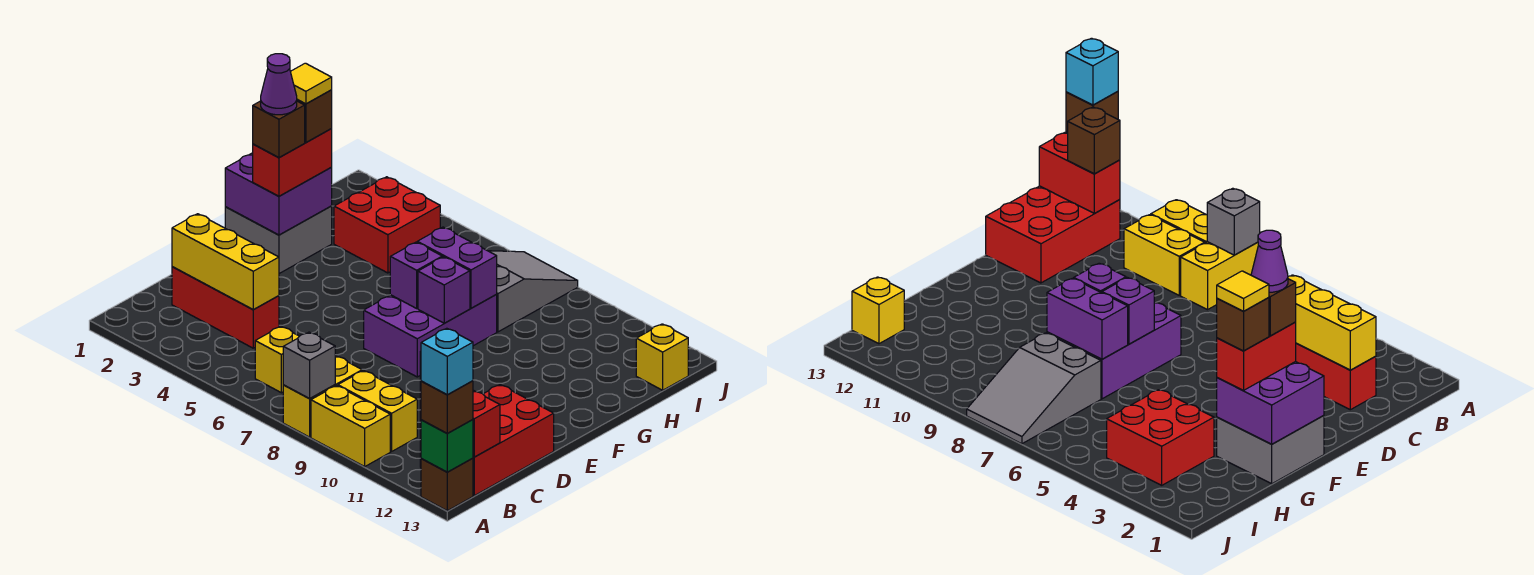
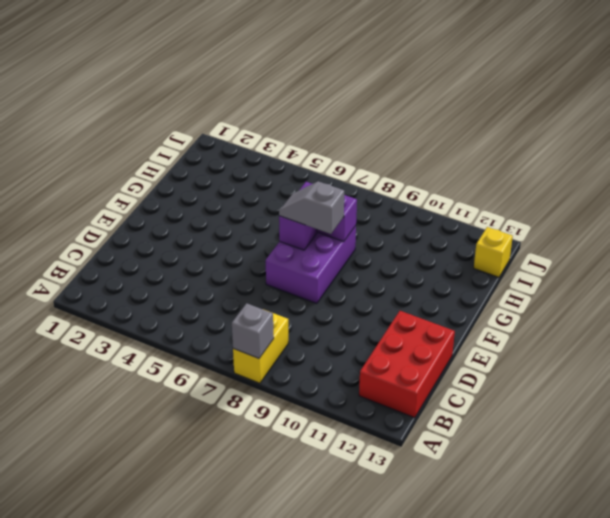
grey 1x2 slope [279,181,344,234] -> none
none -> yellow 1x2 brick [311,386,390,467]
none -> brown 1x1 brick [421,458,473,511]
none -> yellow 1x1 brick [255,326,299,393]

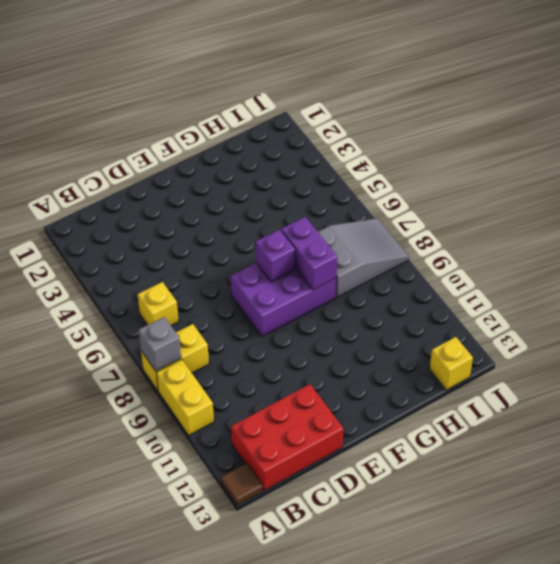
brown 1x1 tile [221,463,263,506] -> brown 1x1 brick [421,458,473,511]
none -> yellow 1x2 brick [338,371,417,452]
none -> red 1x3 brick [172,267,279,348]
none -> grey 2x2 brick [225,206,332,274]

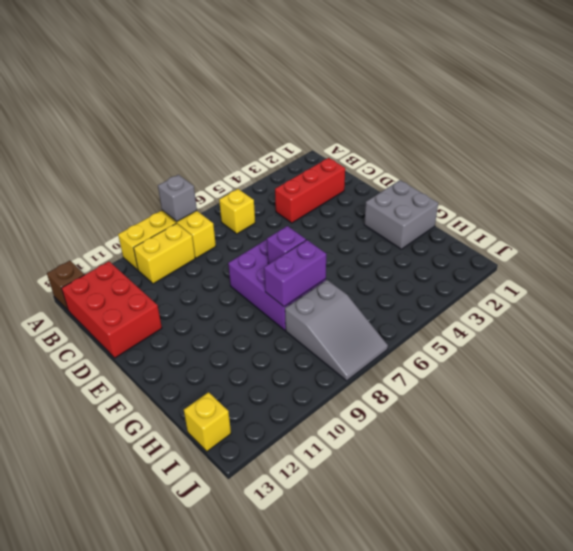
none -> red 2x2 brick [334,177,440,273]
none -> green 1x1 brick [421,420,473,472]
none -> red 1x2 brick [420,390,500,457]

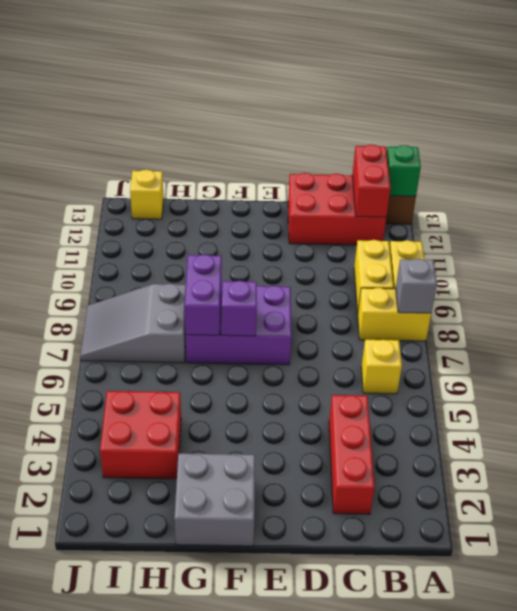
none -> yellow 1x3 brick [172,214,279,310]
none -> purple 2x2 brick [225,153,332,235]
none -> purple 1x1 brick [418,257,470,323]

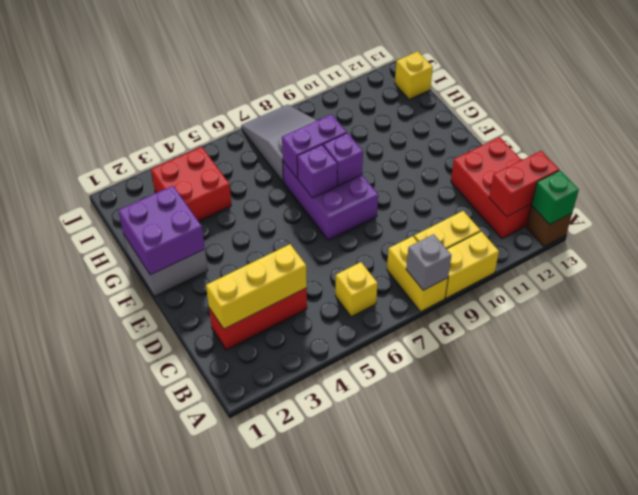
none -> brown 1x1 brick [421,381,473,433]
none -> brown 1x1 brick [1068,107,1120,174]
none -> red 1x2 brick [253,129,332,196]

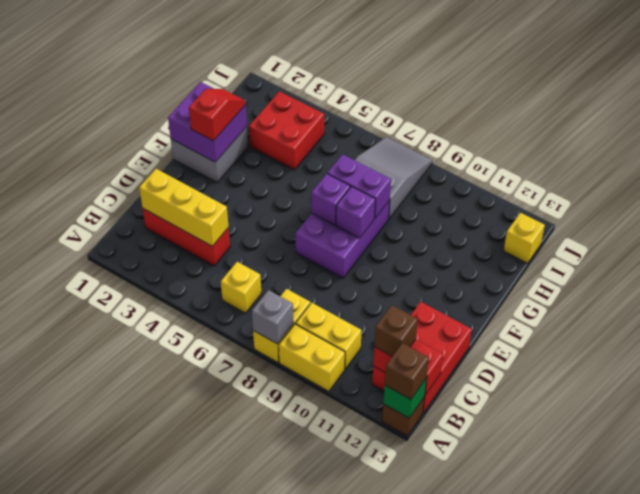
red 1x2 slope [189,89,246,141] -> red 1x2 brick [253,129,332,196]
none -> cyan 1x1 brick [421,328,473,395]
none -> brown 1x1 brick [253,101,305,158]
none -> brown 1x1 brick [297,90,332,142]

